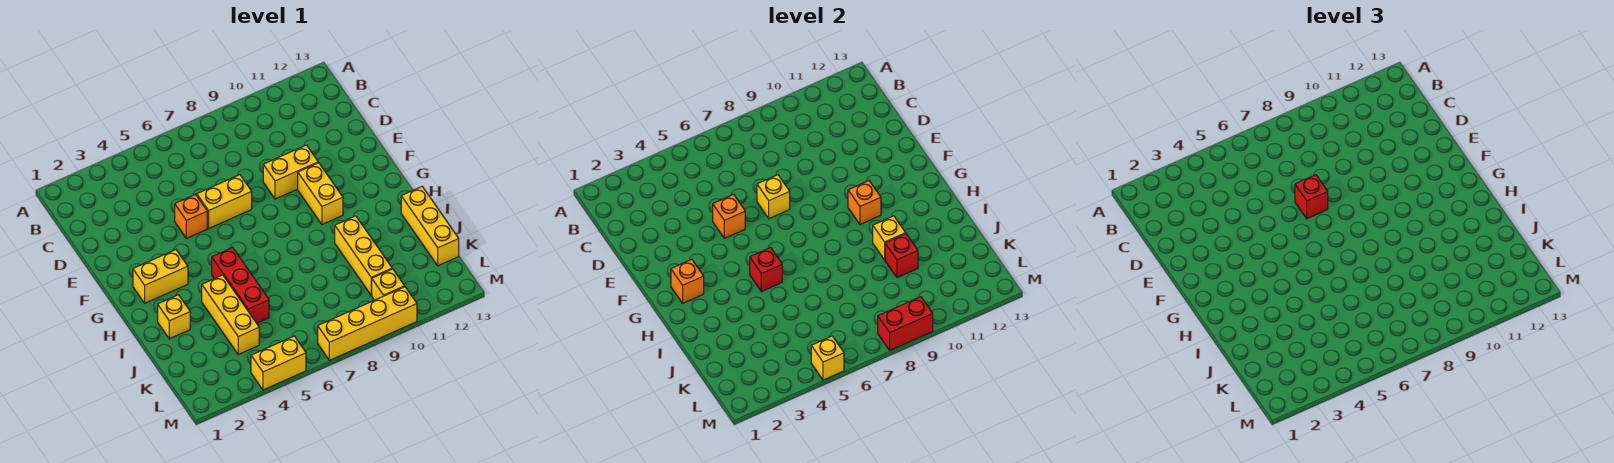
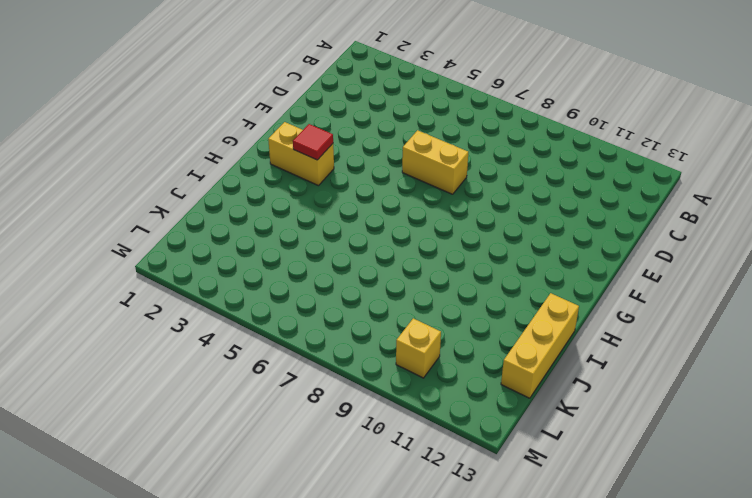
red 1x1 tile [293,124,333,160] -> none
none -> orange 1x1 brick [175,194,207,238]
none -> yellow 1x2 brick [263,145,318,199]
none -> yellow 1x2 brick [298,163,343,224]

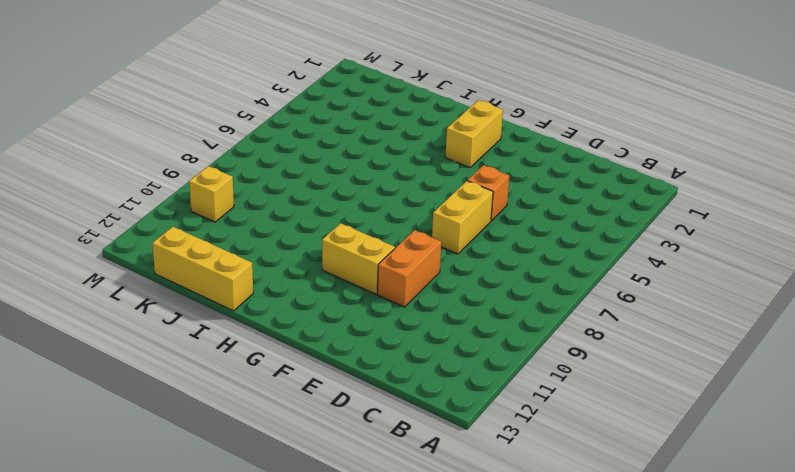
orange 1x2 brick [378,230,441,307] -> yellow 1x2 brick [263,145,318,199]
none -> red 1x3 brick [212,247,269,323]
none -> yellow 1x1 brick [158,295,190,339]
none -> yellow 1x3 brick [202,275,259,354]

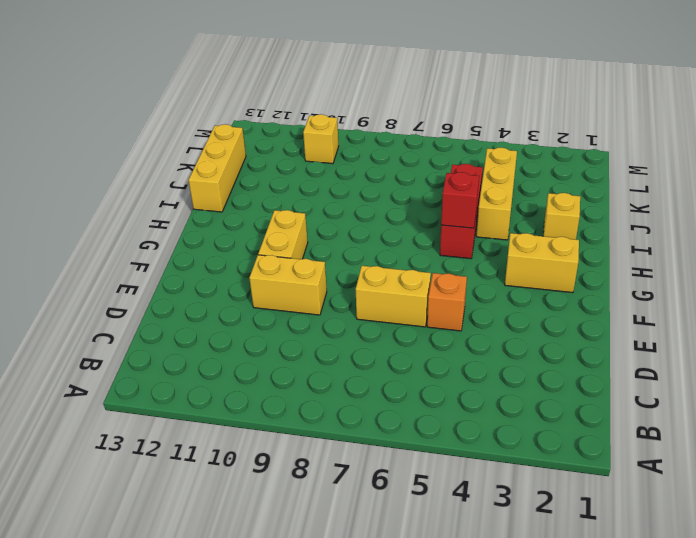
none -> yellow 1x3 brick [335,216,392,295]
none -> yellow 1x2 brick [251,336,306,390]
none -> yellow 1x4 brick [318,287,417,360]

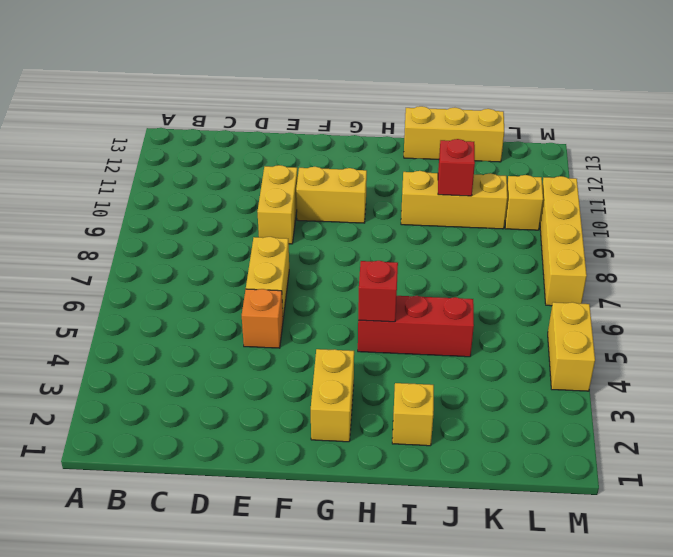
none -> yellow 1x3 brick [202,275,259,354]
none -> orange 1x1 brick [713,194,745,238]
none -> yellow 1x1 brick [757,175,790,219]

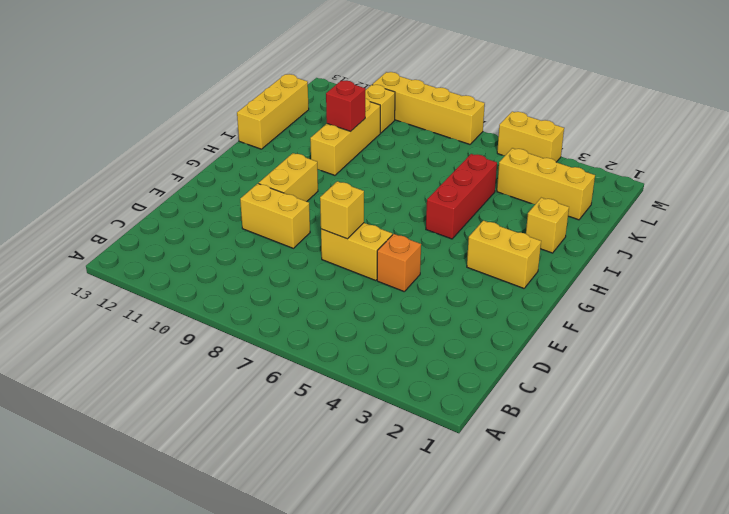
yellow 1x3 brick [497,148,595,220] -> yellow 1x3 brick turned to [202,275,259,354]
none -> orange 1x1 brick [713,194,745,238]
none -> orange 1x1 brick [671,259,704,303]
none -> orange 1x1 brick [848,181,881,224]

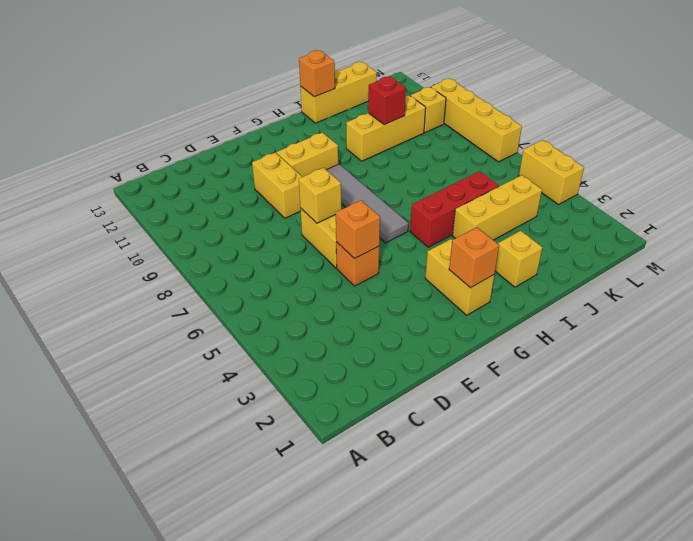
grey 1x4 tile [327,164,408,243] -> none
orange 1x1 brick [299,50,335,97] -> orange 1x1 brick moved to [848,181,881,224]
none -> red 1x1 brick [750,247,782,292]
none -> yellow 1x1 brick [873,216,906,260]
none -> yellow 1x1 brick [811,336,844,380]

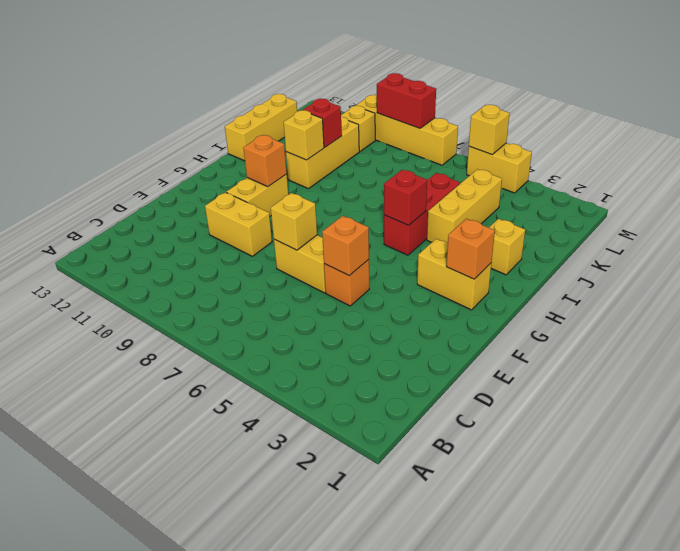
none -> red 1x1 brick [1295,175,1328,219]

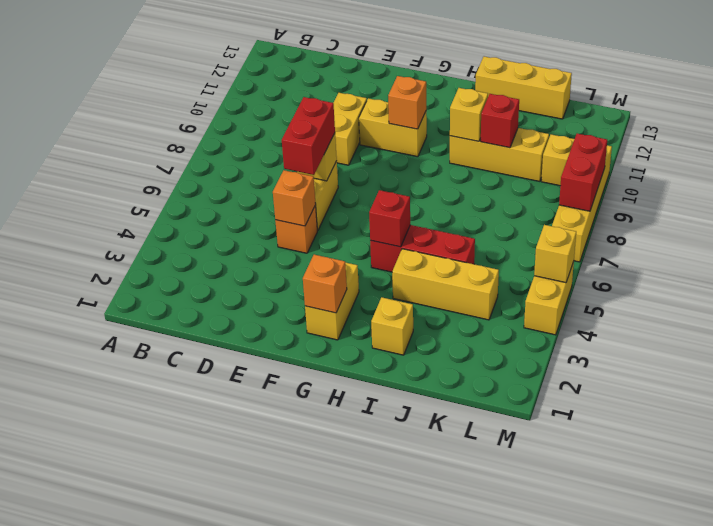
red 1x2 brick [282,97,335,175] -> red 1x1 brick [1295,175,1328,219]

